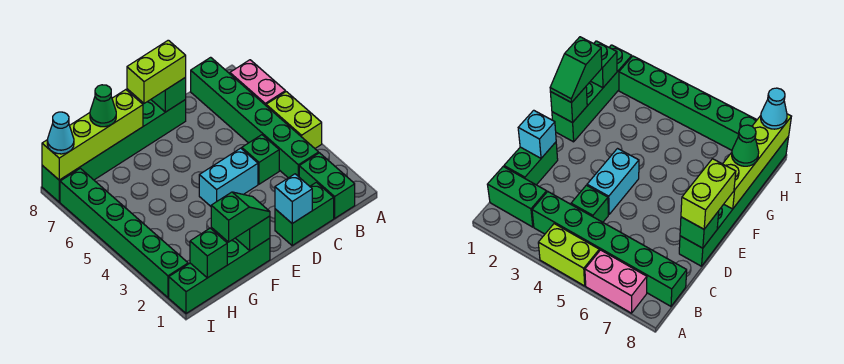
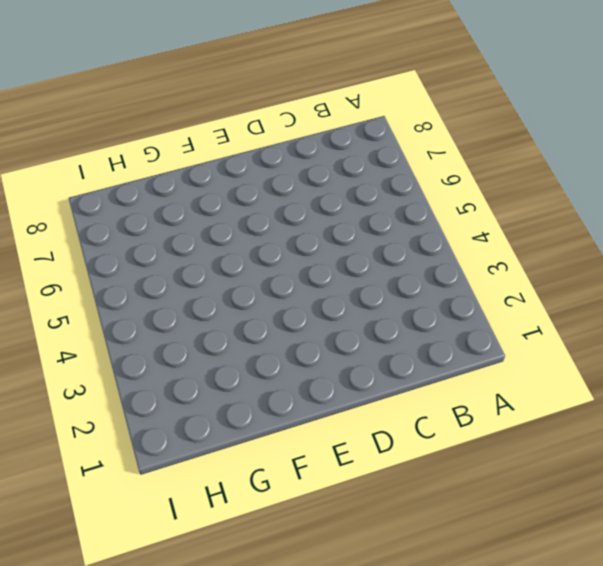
none -> lime 1x2 brick [266,92,322,148]
none -> pink 1x2 brick [230,60,285,105]
none -> green 1x2 brick [299,153,355,218]

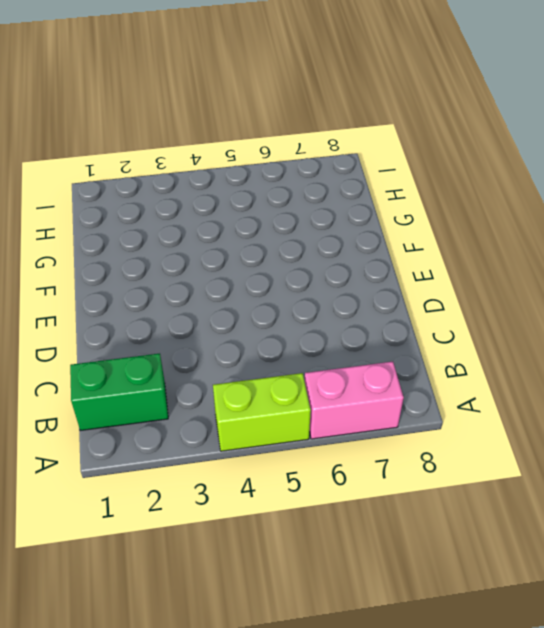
none -> green 1x6 brick [191,57,319,178]
none -> green 1x2 brick [275,182,334,245]
none -> green 1x1 brick [242,135,279,184]

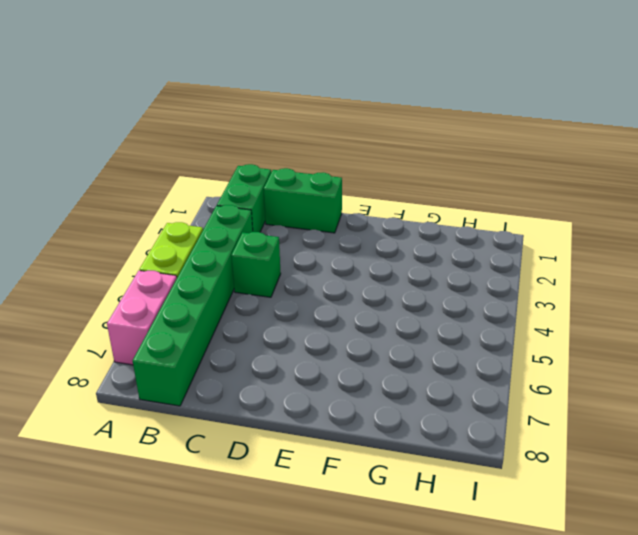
none -> cyan 1x2 brick [199,148,258,206]
none -> green 1x6 brick [42,100,186,202]
none -> green 1x4 brick [169,238,270,313]

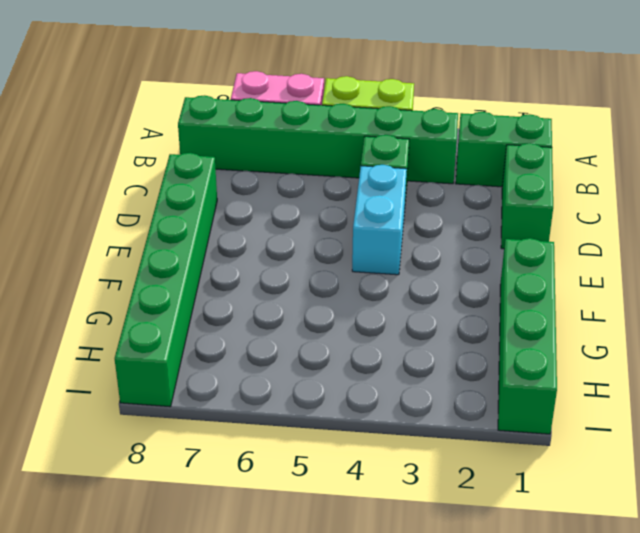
none -> green 1x6 brick [60,168,188,297]
none -> cyan 1x1 brick [275,174,312,223]
none -> green 1x1 brick [151,77,186,112]

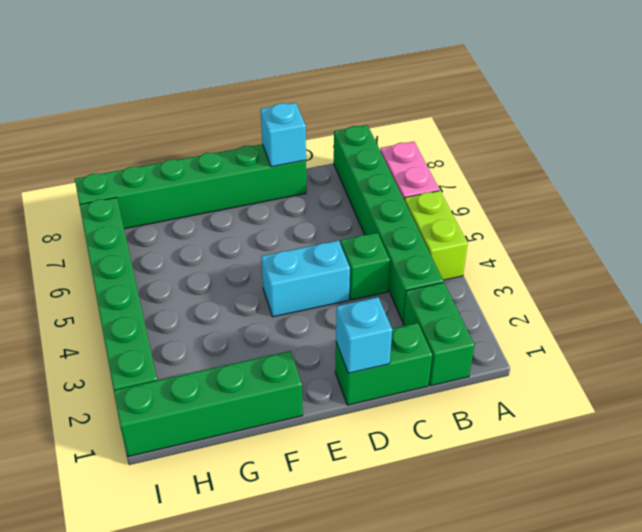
cyan 1x1 brick [261,103,306,167] -> green 1x1 brick [151,77,186,112]
none -> green 1x1 brick [236,216,270,250]
none -> lime 1x4 brick [42,90,143,180]
none -> green 1x1 brick [190,228,227,278]

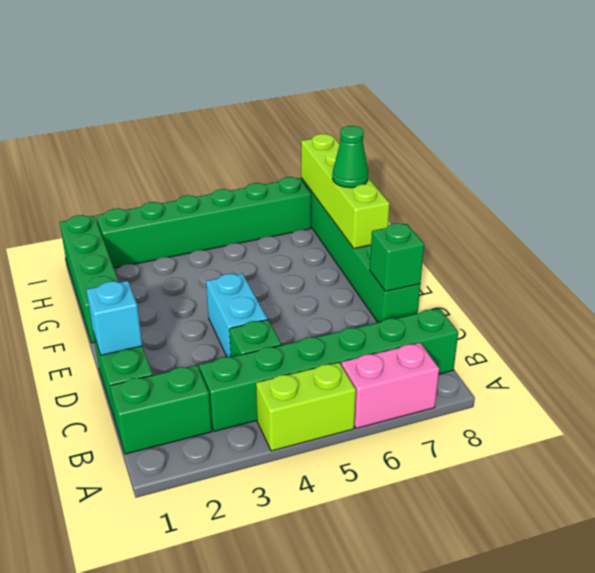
none -> green 1x1 brick [236,216,270,250]
none -> green 1x1 brick [190,228,227,278]
none -> lime 1x2 brick [127,40,186,103]

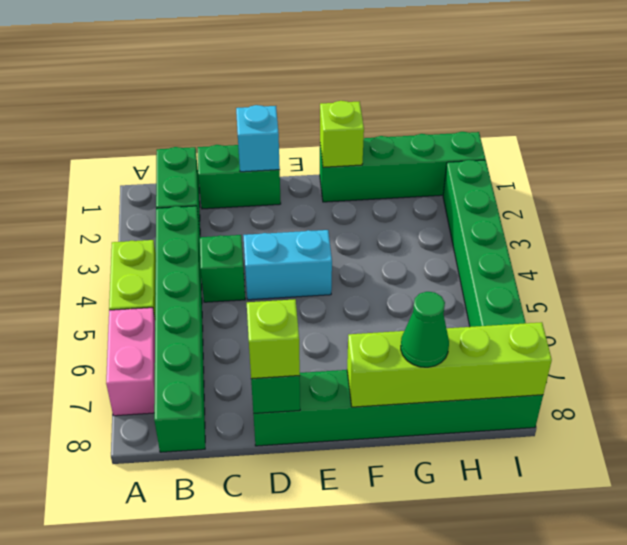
lime 1x1 brick [247,299,300,379] -> lime 1x2 brick [127,40,186,103]
lime 1x1 brick [320,101,364,167] -> green 1x1 brick [236,216,270,250]
none -> green 1x1 brick [190,228,227,278]
none -> green 1x2 slope [211,192,270,242]
none -> cyan 1x1 cone [47,112,74,154]

